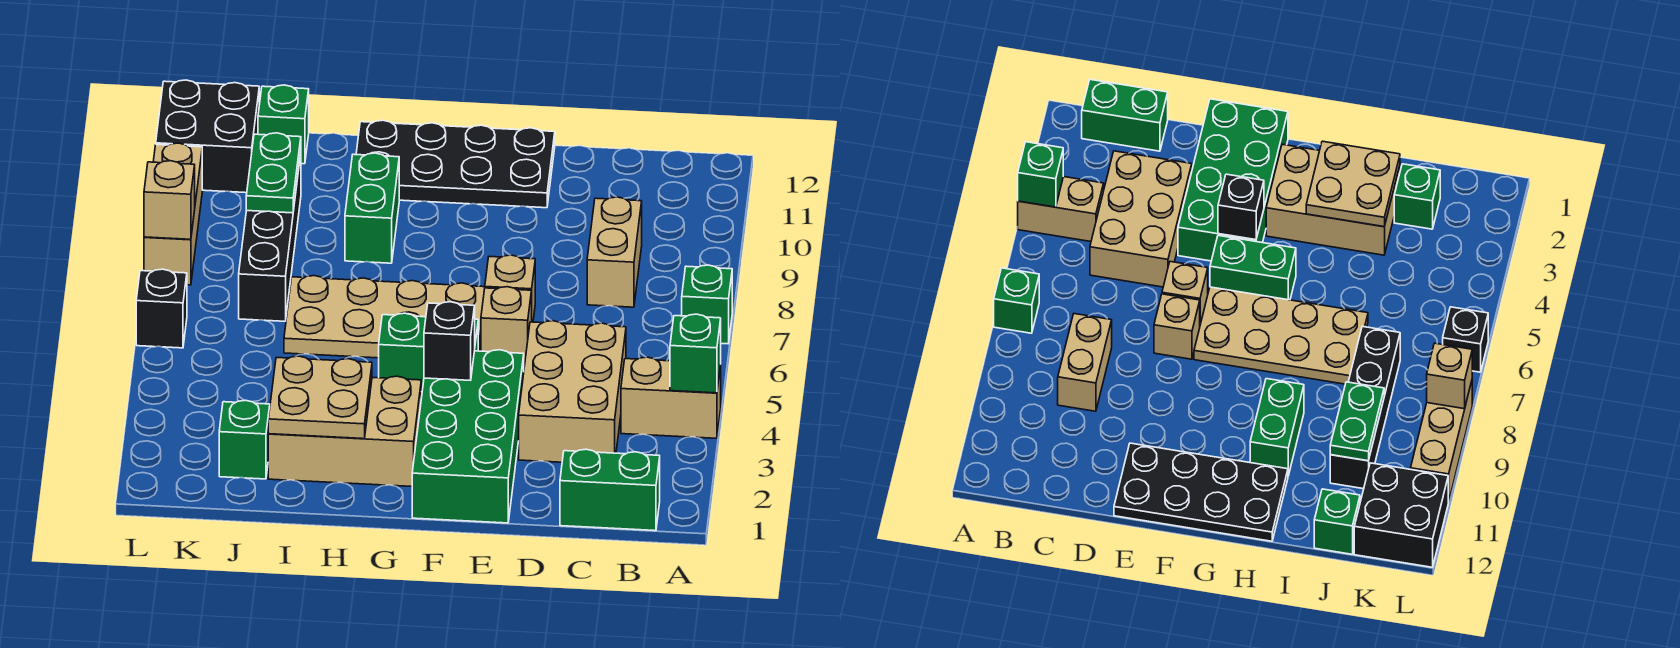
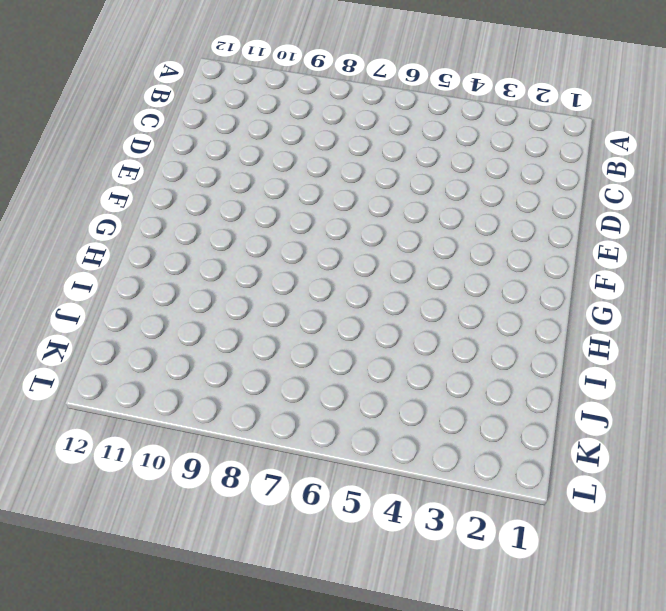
none -> tan 1x2 brick [621,357,721,438]
none -> green 1x1 brick [682,265,732,344]
none -> green 1x2 brick [560,449,660,531]

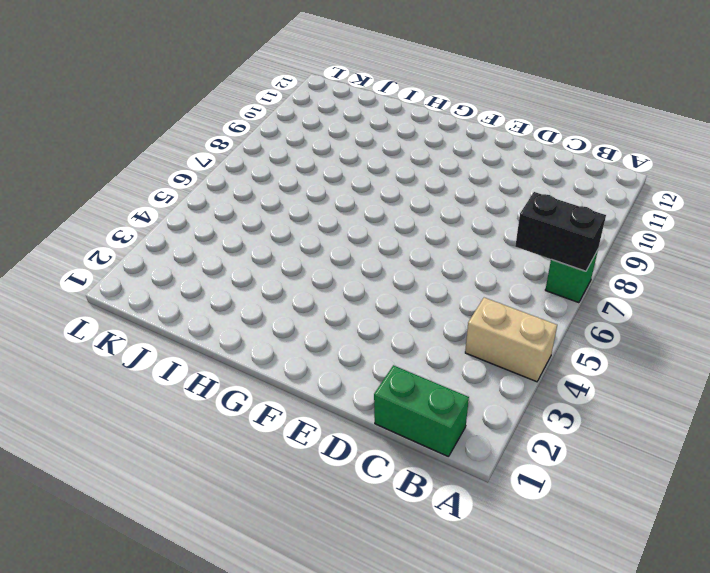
black 1x2 brick [515,192,606,271] -> none
none -> tan 2x3 brick [519,321,626,462]
none -> tan 1x2 brick [587,197,642,307]
none -> green 2x4 brick [412,350,524,523]

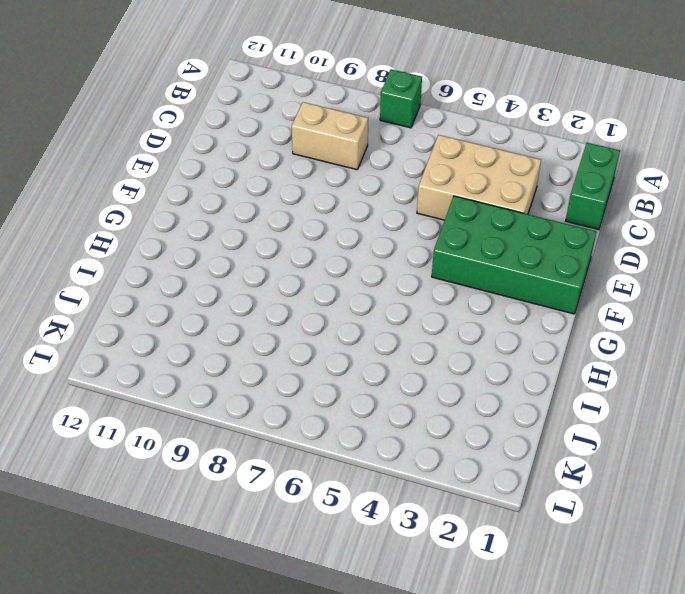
none -> tan 1x2 brick [621,357,721,438]
none -> tan 1x1 brick [481,287,532,365]
none -> tan 1x1 brick [485,255,535,322]

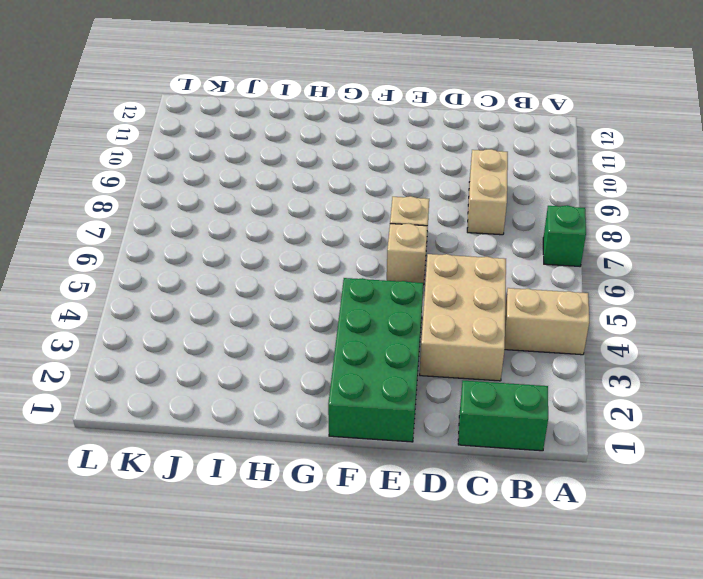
none -> black 2x4 plate [356,120,555,208]
none -> green 1x2 brick [379,313,478,392]
none -> tan 2x4 plate [284,276,485,358]

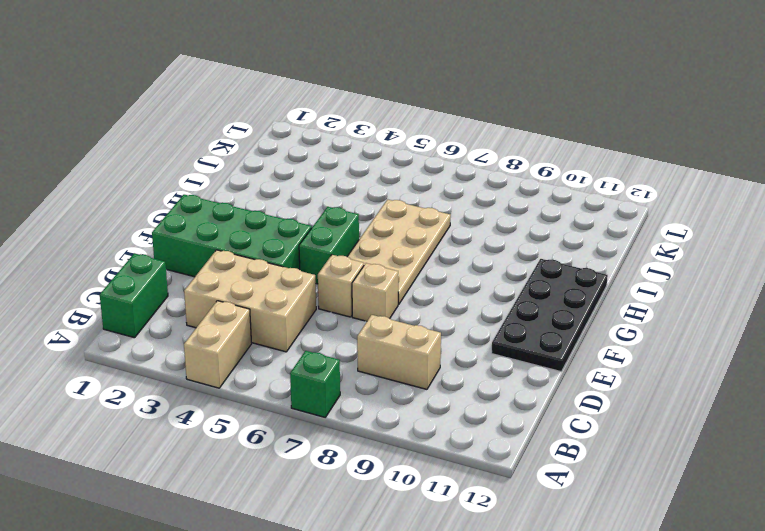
none -> tan 2x3 brick [268,376,421,487]
none -> green 1x2 brick [345,153,399,263]
none -> green 1x1 brick [219,400,270,479]

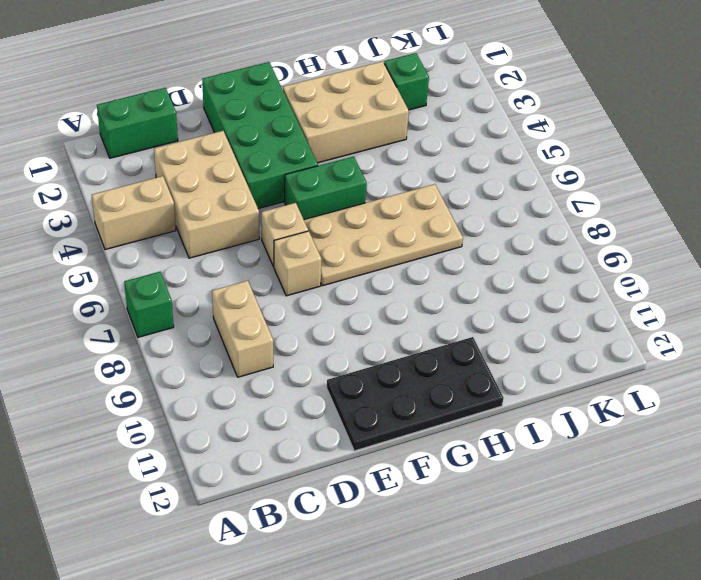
none -> green 1x2 brick [345,153,399,263]
none -> black 1x4 brick [239,154,301,321]
none -> green 1x1 brick [258,85,309,164]

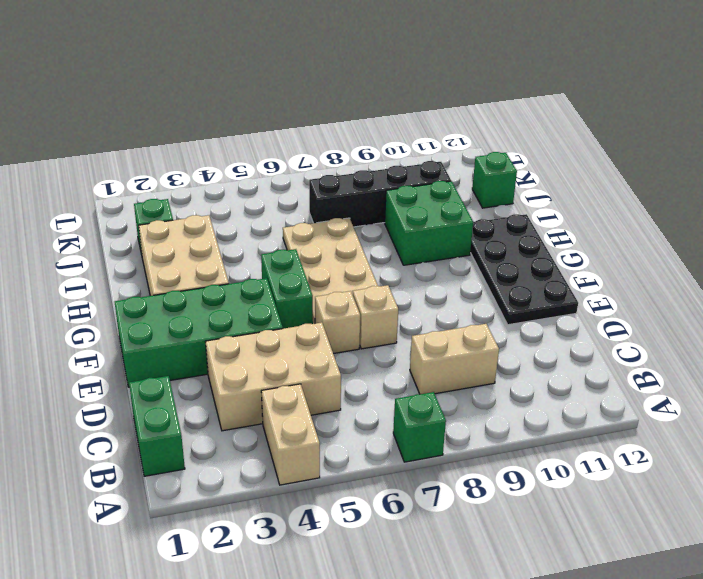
green 2x2 brick [385,181,473,265] -> green 1x2 brick [345,153,399,263]
none -> black 2x2 brick [156,80,259,193]
none -> black 1x1 brick [136,269,187,348]
none -> tan 1x3 brick [144,143,202,285]

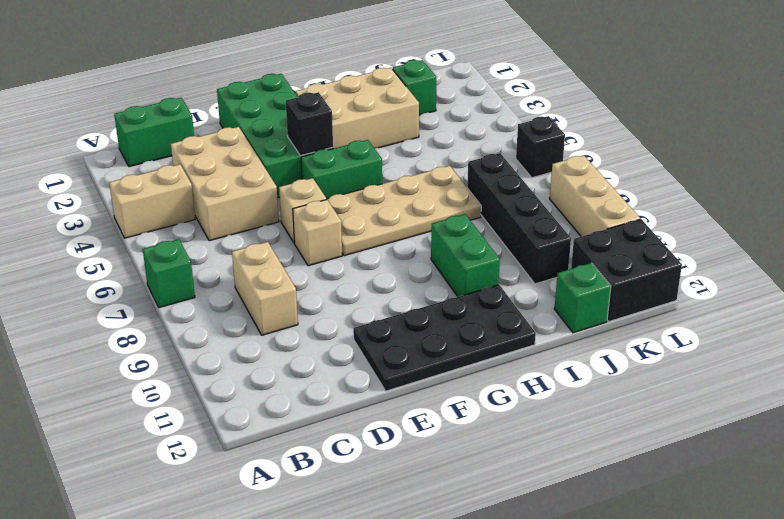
none -> green 1x1 brick [670,314,721,393]
none -> tan 2x2 plate [268,356,372,439]
none -> green 1x2 plate [246,133,301,213]

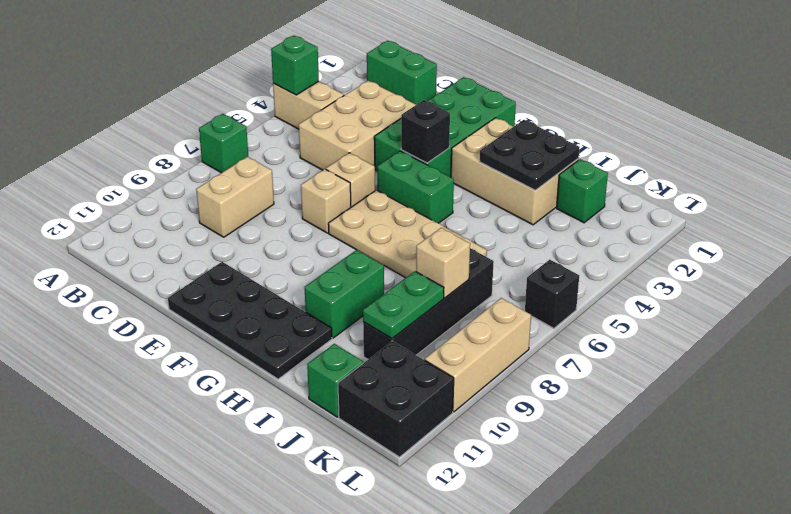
black 2x2 plate [479,120,580,190] -> tan 2x2 plate [268,356,372,439]
tan 1x1 brick [416,228,470,298] -> tan 1x1 brick moved to [144,161,195,239]

